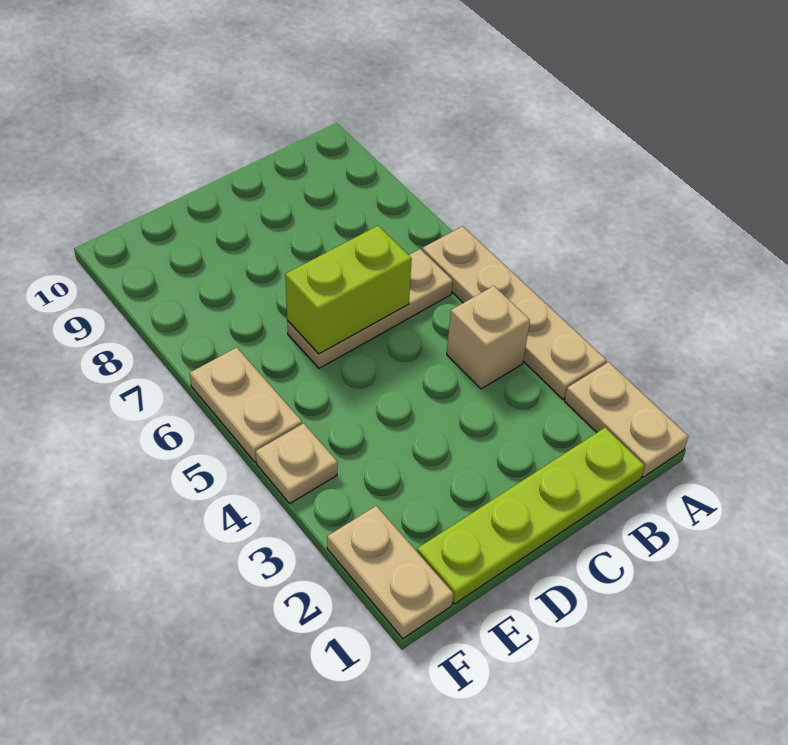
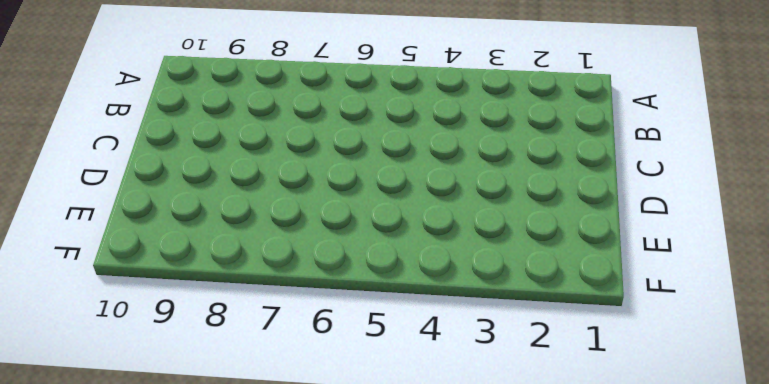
none -> tan 1x2 plate [565,362,688,477]
none -> tan 1x4 plate [422,226,607,399]

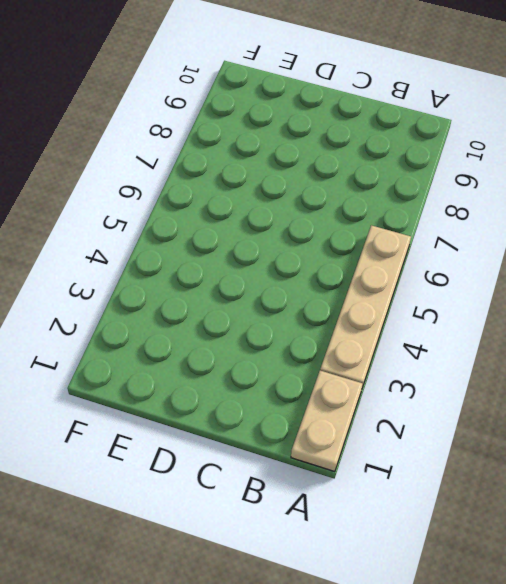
none -> lime 1x4 plate [417,428,645,604]
none -> tan 1x1 brick [447,286,530,389]

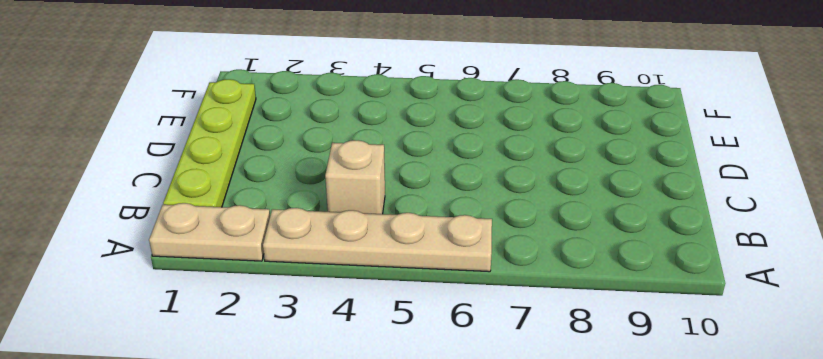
none -> tan 1x3 plate [287,249,453,368]
none -> tan 1x2 plate [327,506,453,639]

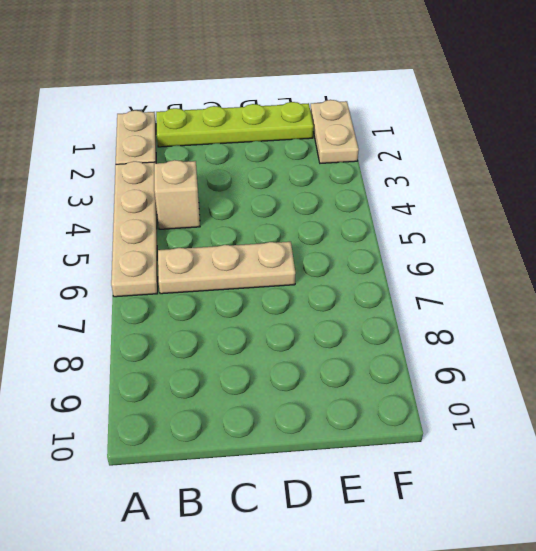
none -> tan 1x1 plate [256,423,338,503]
none -> tan 1x2 plate [190,347,302,462]

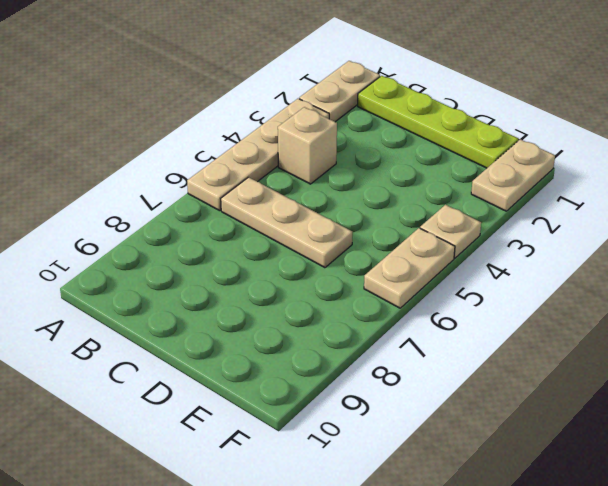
none -> lime 1x2 brick [285,226,412,354]

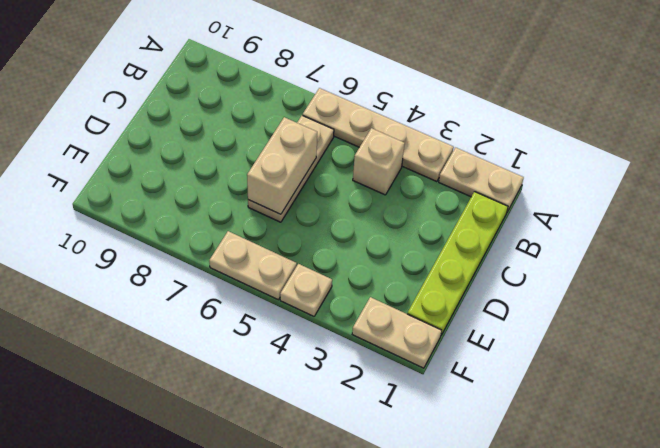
tan 1x2 brick [247,117,317,214] -> lime 1x2 brick [285,226,412,354]

